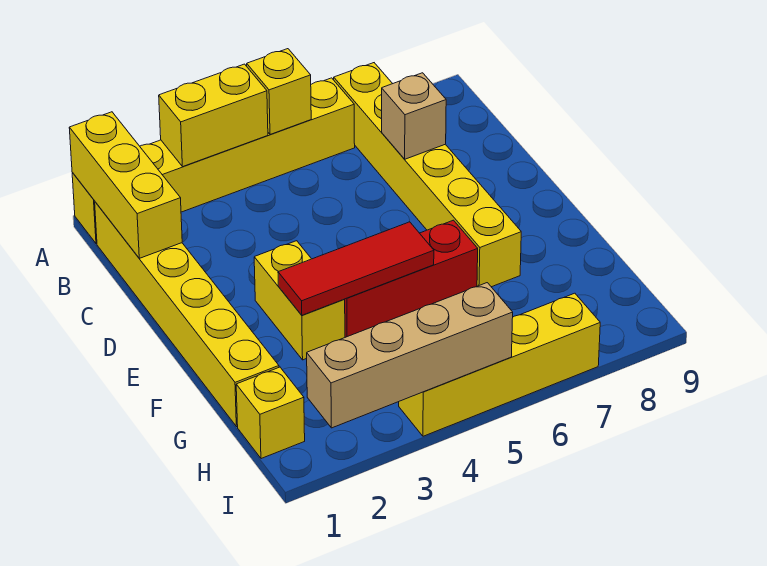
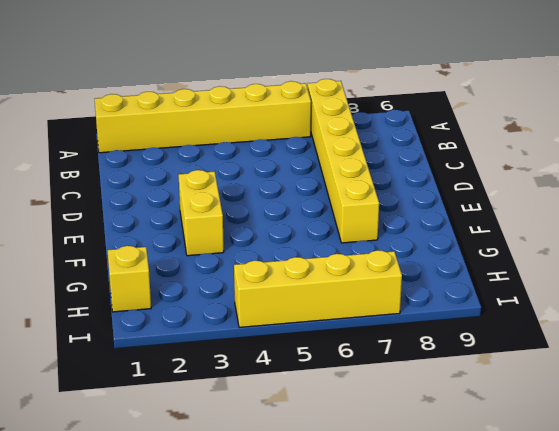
none -> yellow 1x6 brick [95,202,279,427]
none -> red 1x3 brick [344,220,478,337]
none -> yellow 1x3 brick [69,112,182,258]

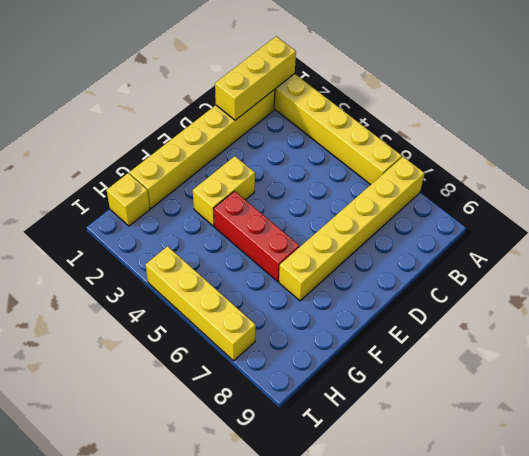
none -> yellow 1x2 brick [159,64,268,167]
none -> yellow 1x1 brick [247,49,311,134]
none -> tan 1x1 brick [382,73,446,159]

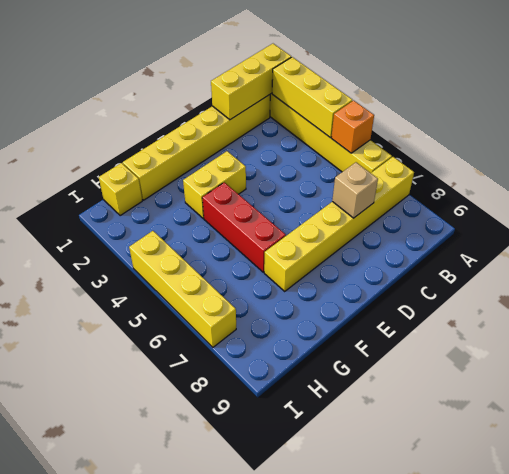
yellow 1x3 brick [272,57,352,138] -> yellow 1x2 brick [159,64,268,167]
orange 1x1 brick [331,100,374,153] -> yellow 1x1 brick [247,49,311,134]
none -> red 1x3 tile [278,222,434,315]
none -> tan 1x4 brick [307,283,513,428]

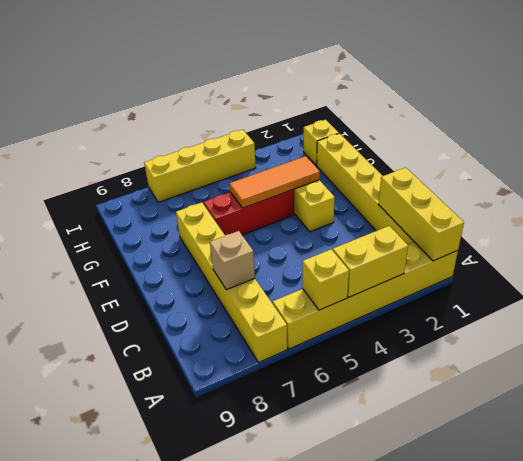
orange 1x3 tile [229,156,320,208] -> red 1x3 tile [278,222,434,315]
none -> tan 1x4 brick [307,283,513,428]

